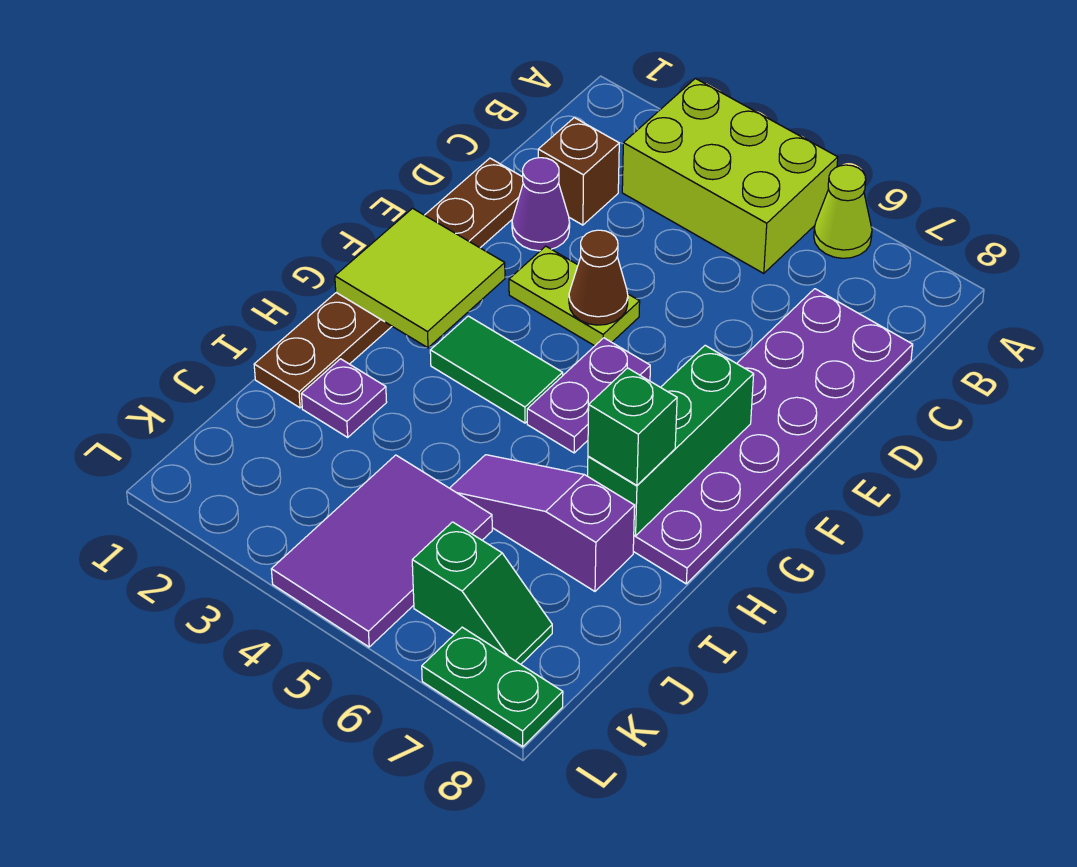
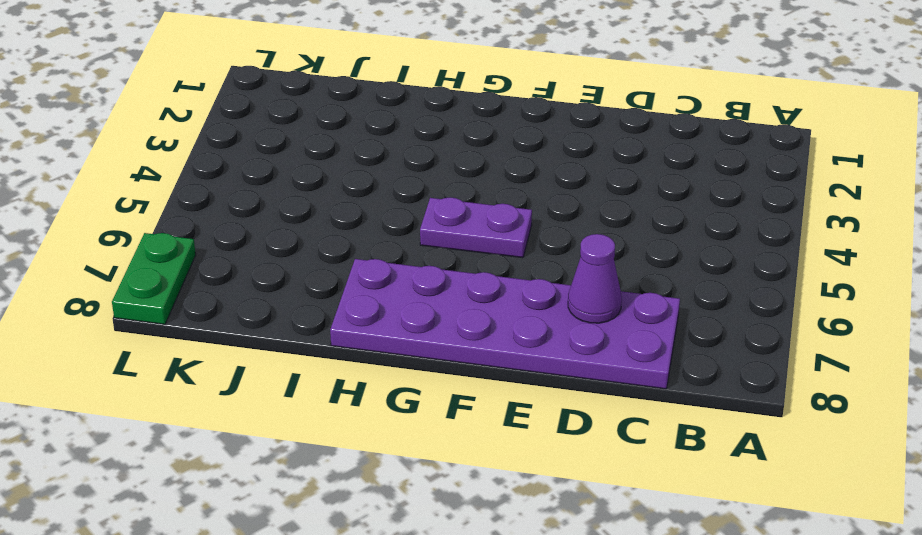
purple 1x1 cone [568,234,622,323] -> purple 1x1 cone moved to [512,158,570,251]
none -> lime 2x3 brick [622,78,838,273]
none -> lime 1x1 cone [814,165,872,258]
none -> brown 1x1 brick [538,118,619,225]

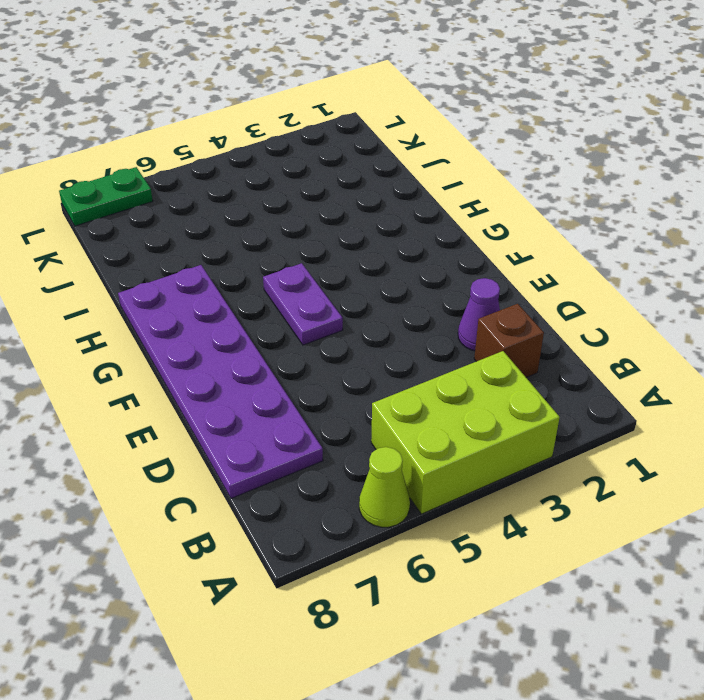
none -> brown 1x6 plate [254,158,523,408]
none -> lime 1x2 plate [509,246,640,346]
none -> green 1x2 tile [430,316,563,423]

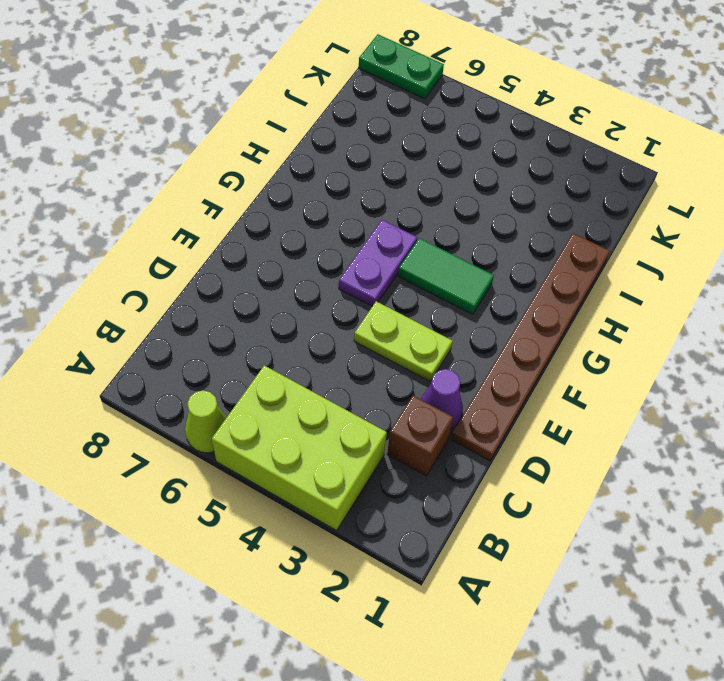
none -> purple 2x6 plate [633,289,913,584]
none -> purple 1x1 plate [301,359,387,437]
none -> purple 1x3 slope [450,455,635,591]

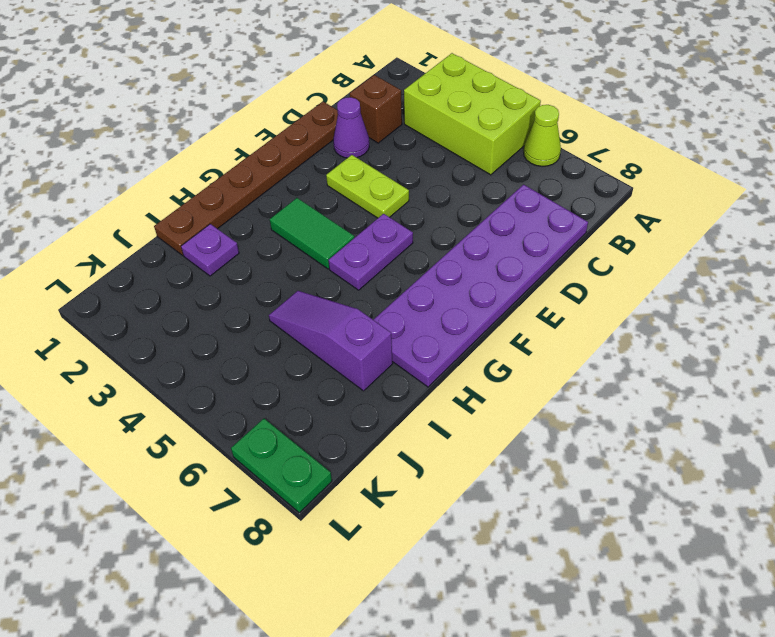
none -> purple 2x3 tile [271,455,492,647]
none -> green 1x2 slope [412,522,552,664]
none -> brown 1x1 cone [569,230,628,325]

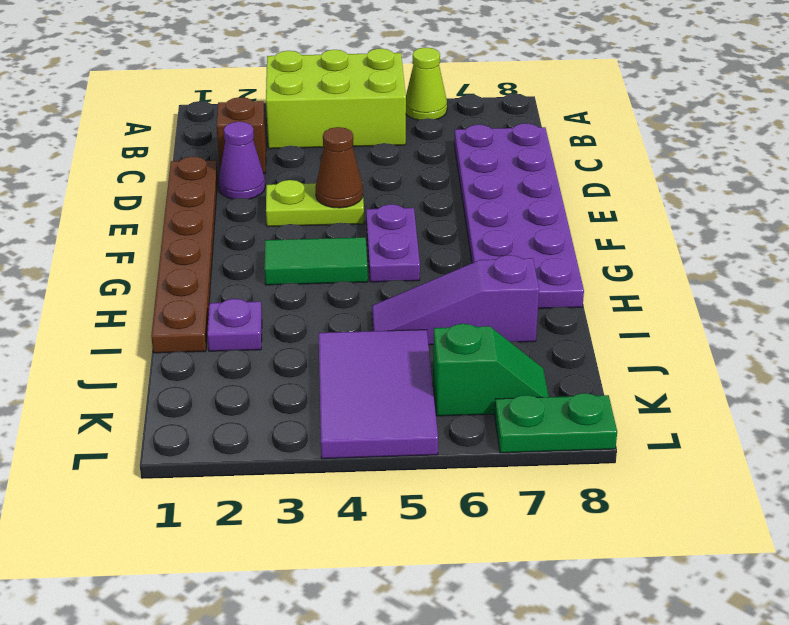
none -> lime 2x2 tile [335,208,505,348]
none -> green 1x3 brick [588,345,754,536]
none -> green 1x1 brick [588,368,677,485]

